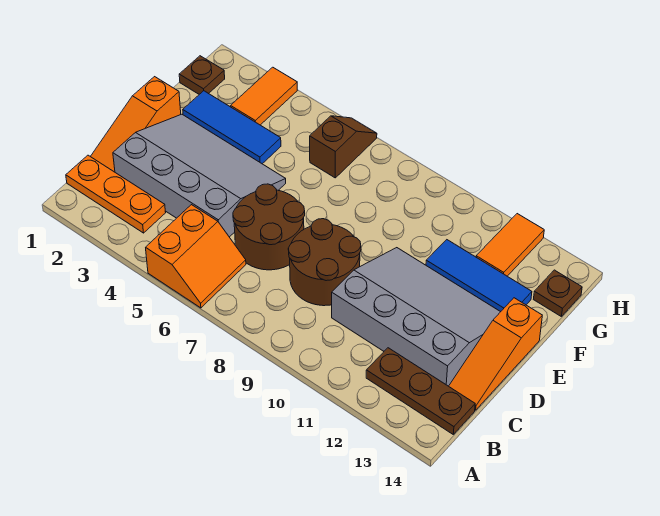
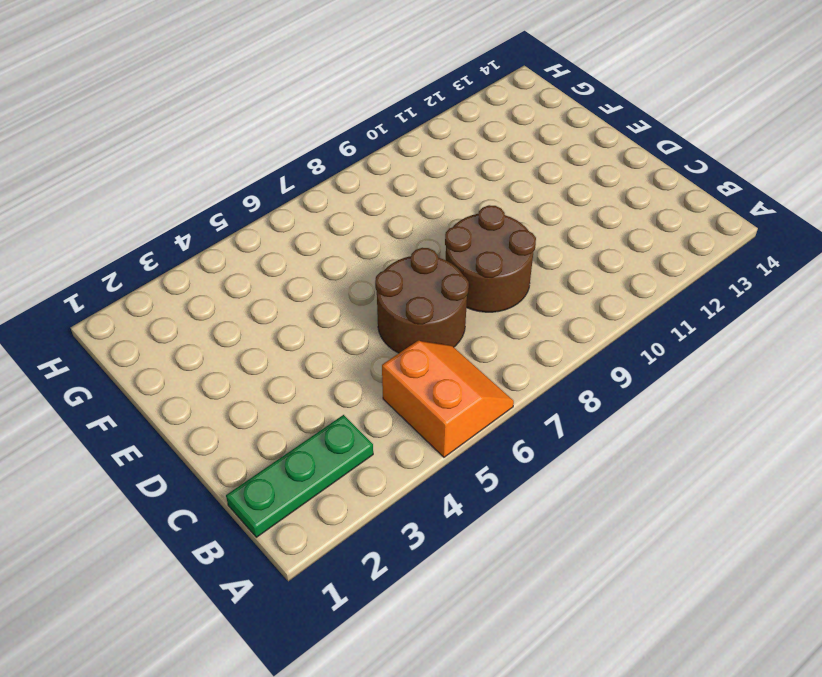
green 1x3 plate [226,415,373,537] -> orange 1x3 plate [66,155,166,233]
none -> brown 1x3 plate [366,348,475,434]
none -> orange 1x3 slope [90,77,181,172]
none -> grey 3x4 slope [113,114,286,237]

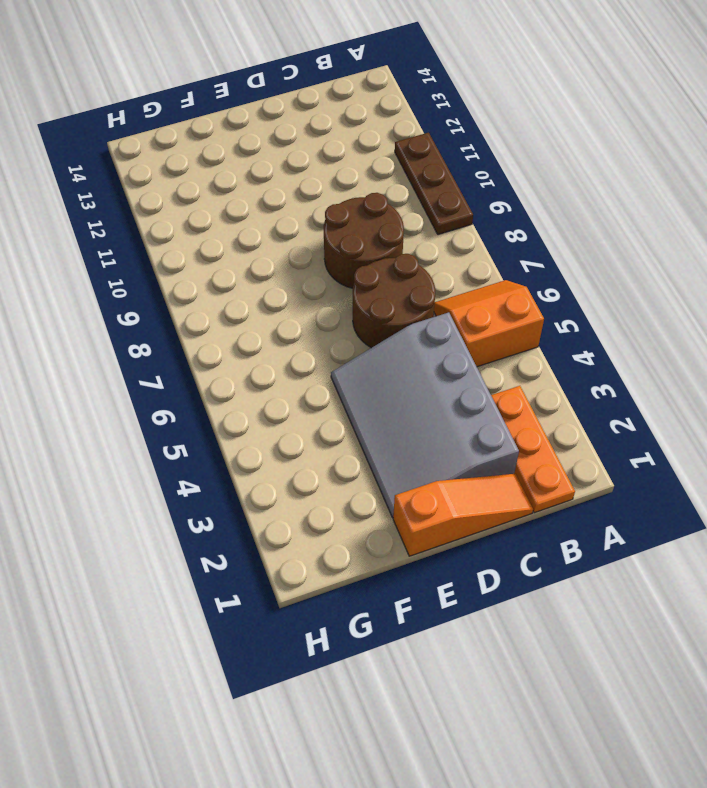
brown 1x3 plate [395,133,473,235] -> brown 1x3 plate moved to [366,348,475,434]
none -> grey 3x4 slope [332,248,500,386]
none -> orange 1x3 slope [449,298,542,410]
none -> blue 1x3 tile [183,91,281,164]

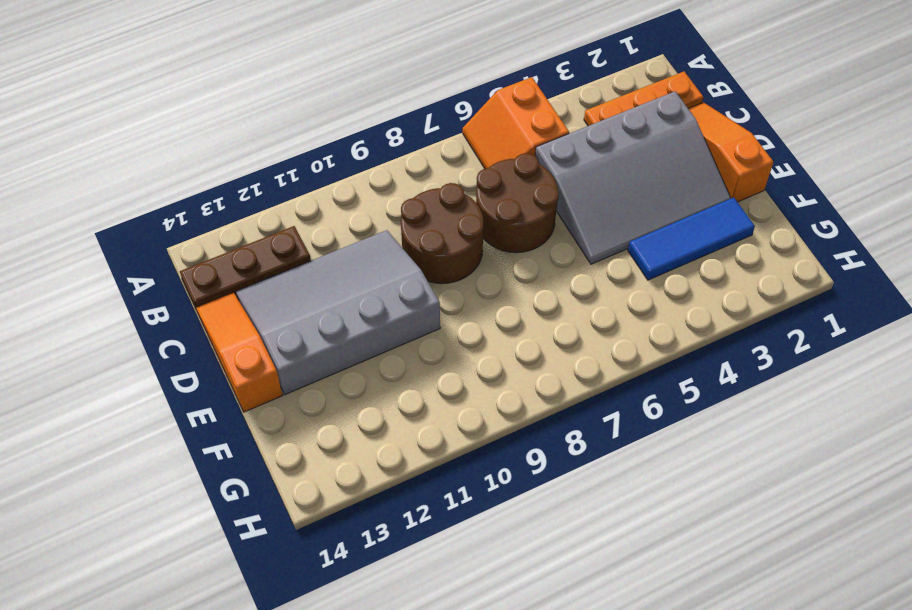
grey 3x4 slope [236,230,440,395] -> grey 3x4 slope turned to [332,248,500,386]
none -> blue 1x3 tile [426,240,532,312]
none -> brown 1x1 plate [179,56,225,94]
none -> orange 1x2 tile [231,67,297,125]

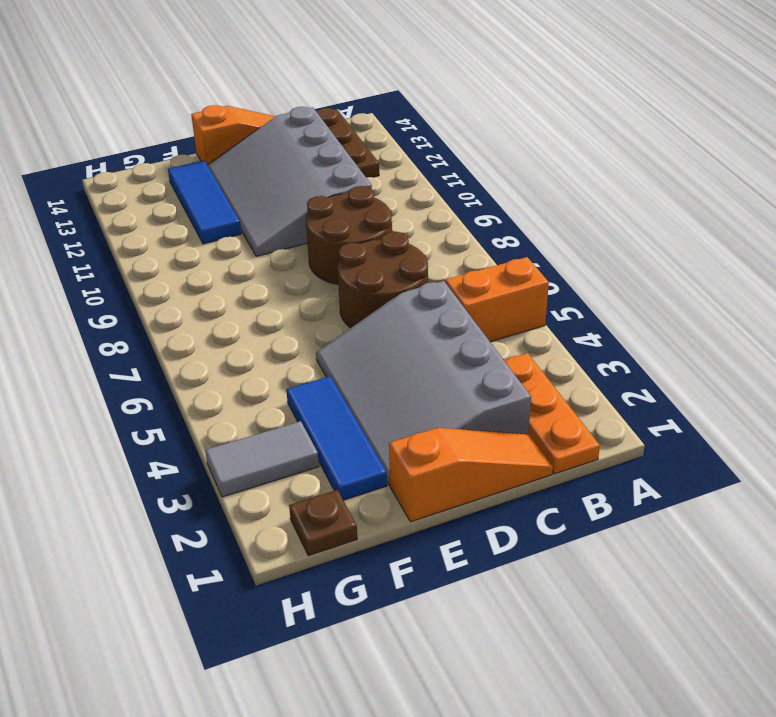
grey 1x2 tile [205,421,319,497] -> orange 1x2 tile [231,67,297,125]
none -> brown 1x2 slope [310,116,377,178]
none -> orange 1x2 tile [476,214,544,276]
none -> brown 1x1 plate [533,270,582,316]

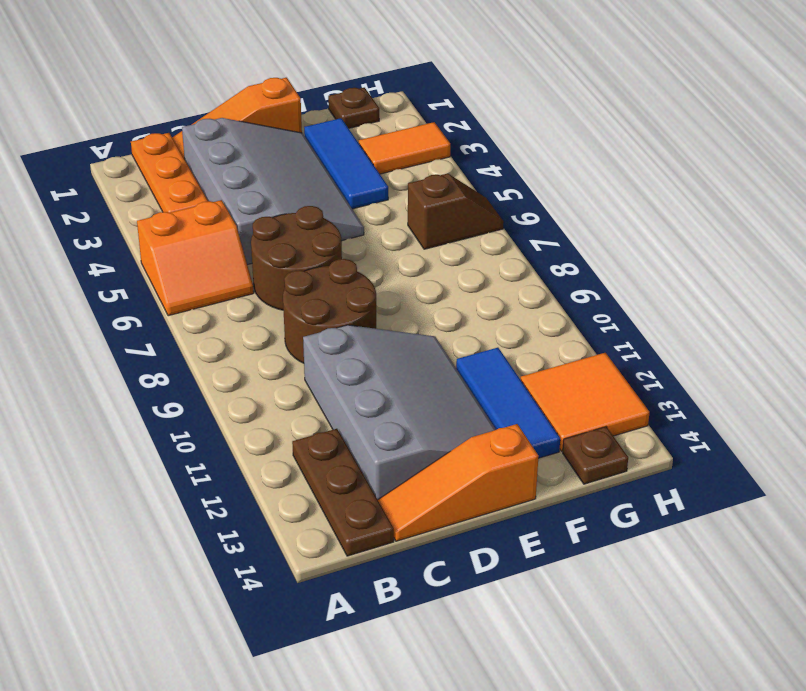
orange 2x2 tile [521,353,650,451] -> orange 1x2 tile [476,214,544,276]

